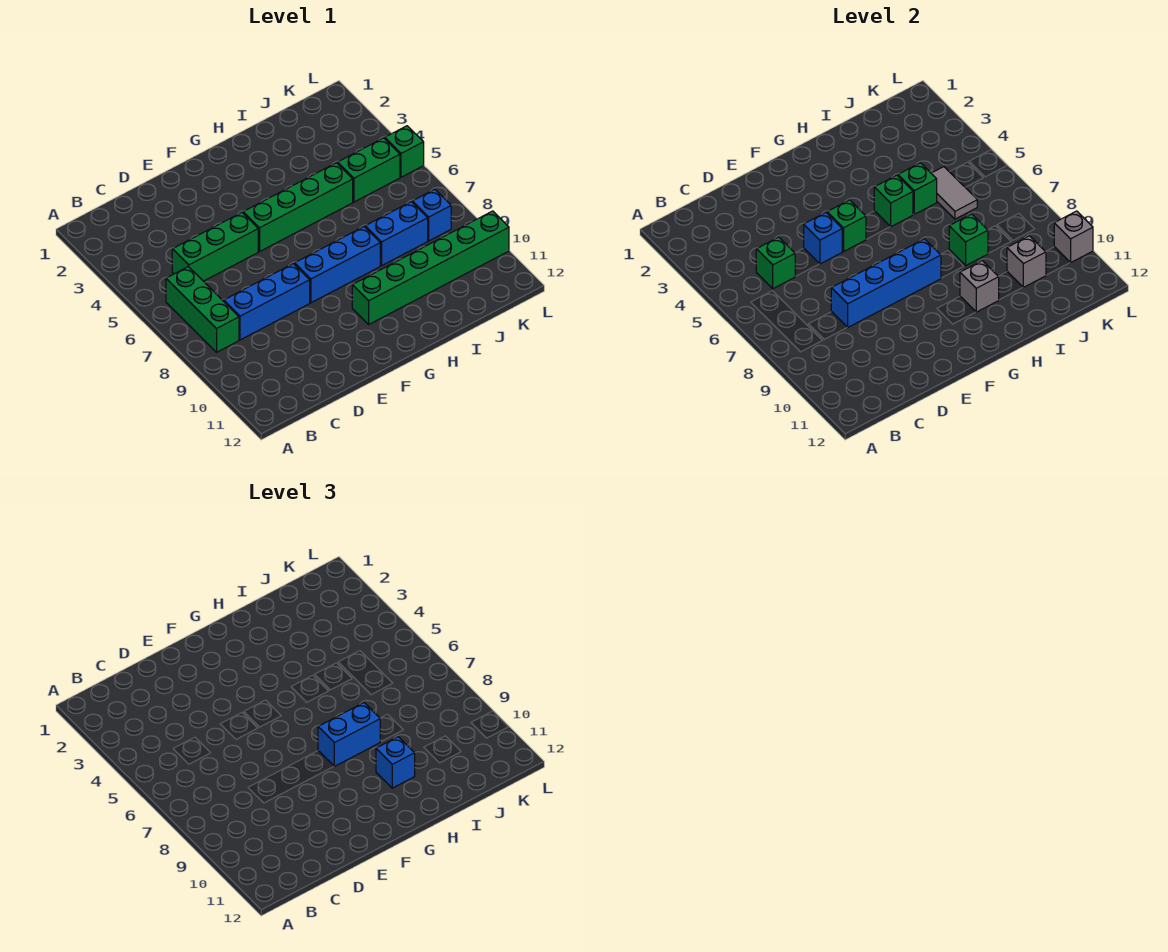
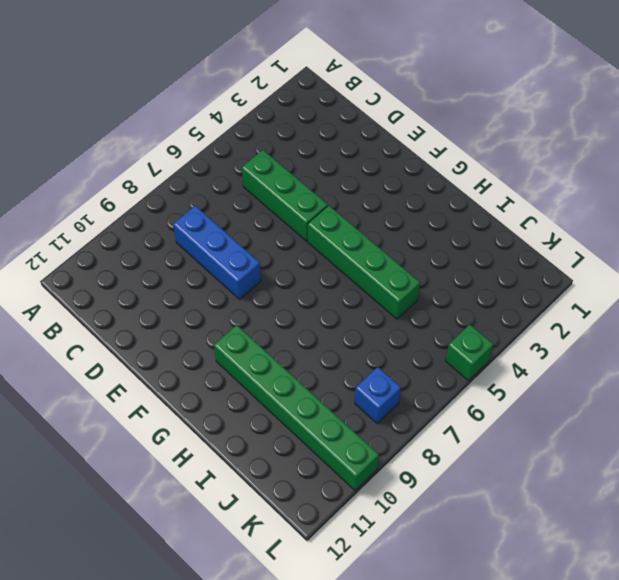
none -> green 1x3 brick [166,267,239,352]
none -> blue 1x3 brick [295,227,380,303]
none -> blue 1x2 brick [365,202,428,265]

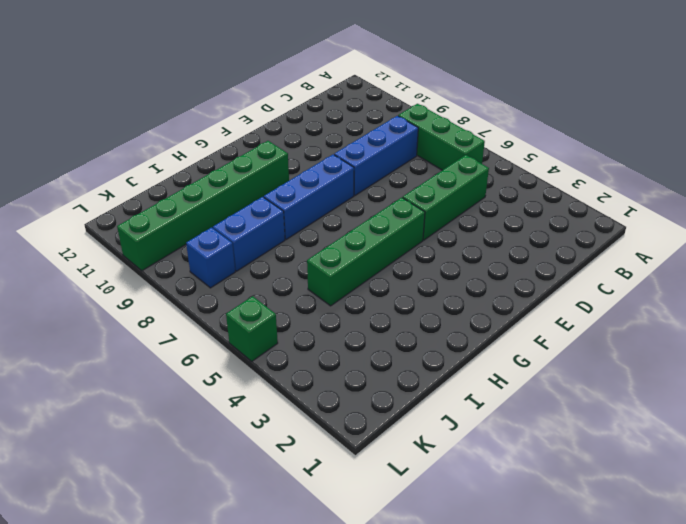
none -> green 1x2 brick [338,138,400,202]
none -> green 1x1 brick [756,237,795,289]
none -> blue 1x4 brick [831,239,941,327]

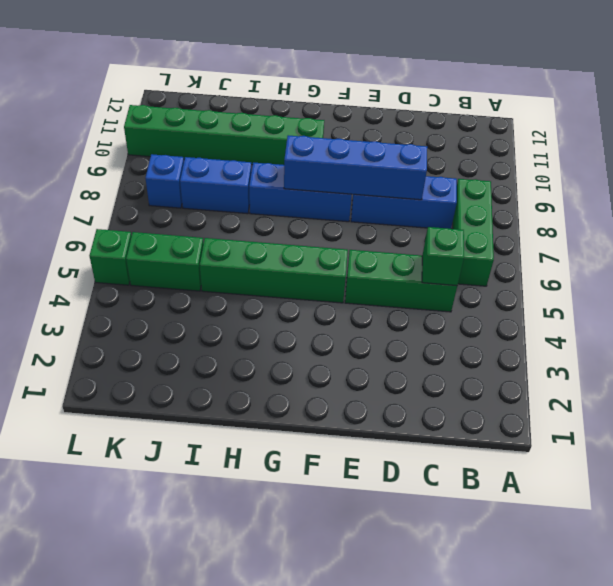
none -> blue 1x1 brick [804,213,842,264]
none -> green 1x1 brick [827,200,866,251]
none -> green 1x1 brick [874,175,913,227]

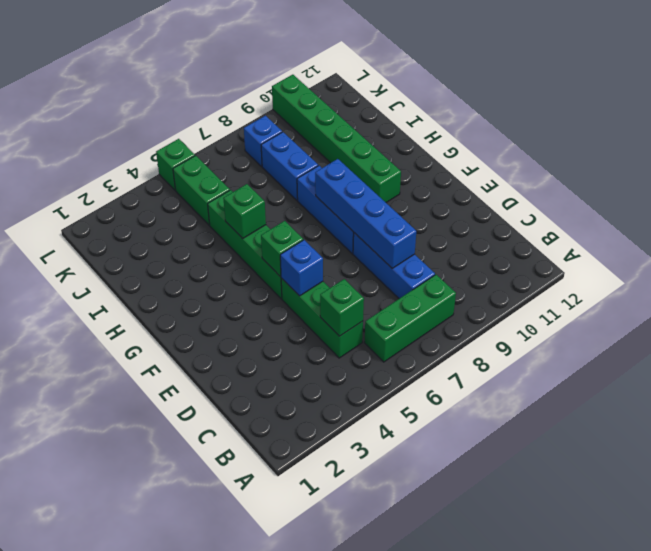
none -> grey 1x1 brick [960,261,999,312]
none -> green 1x1 brick [898,163,937,214]
none -> green 1x1 brick [949,214,988,265]

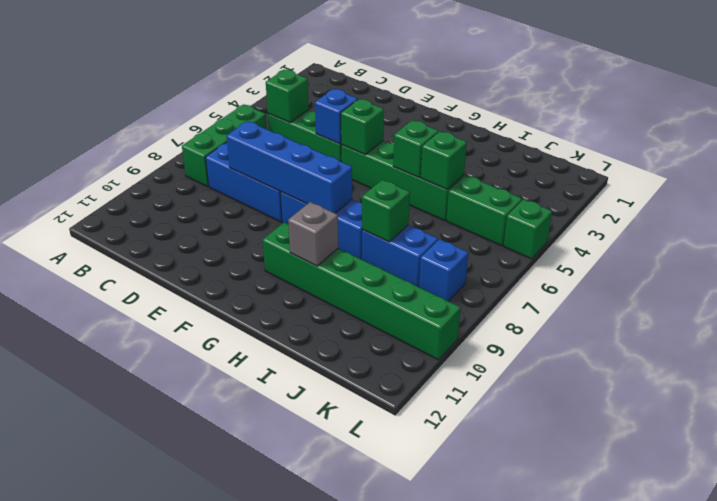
none -> grey 1x2 tile [931,167,977,219]
none -> grey 1x1 brick [1007,236,1046,287]
none -> grey 1x1 brick [1054,211,1093,263]

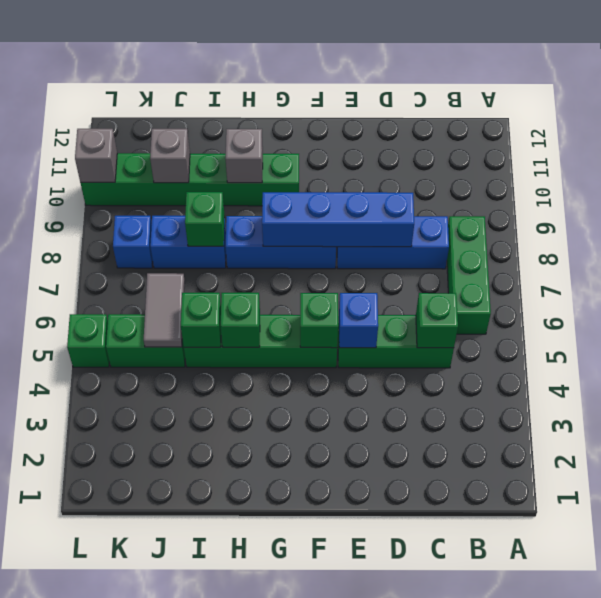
none -> blue 1x2 brick [318,703,380,766]
none -> blue 1x1 brick [376,737,415,788]

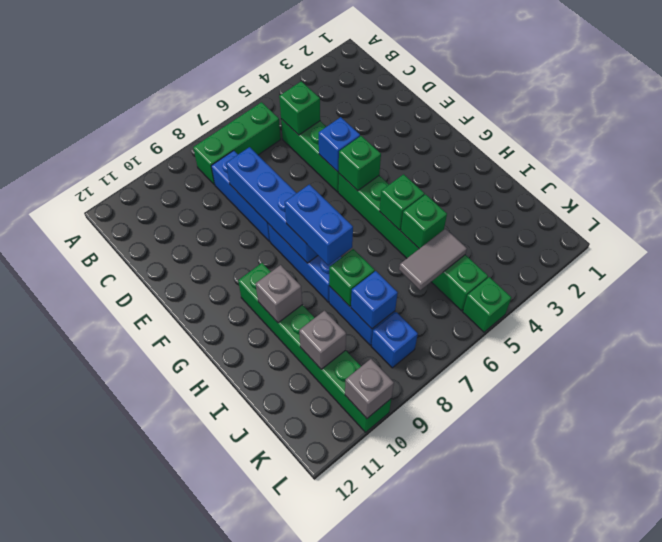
blue 1x1 brick [351,271,398,329] -> blue 1x1 brick moved to [376,737,415,788]

